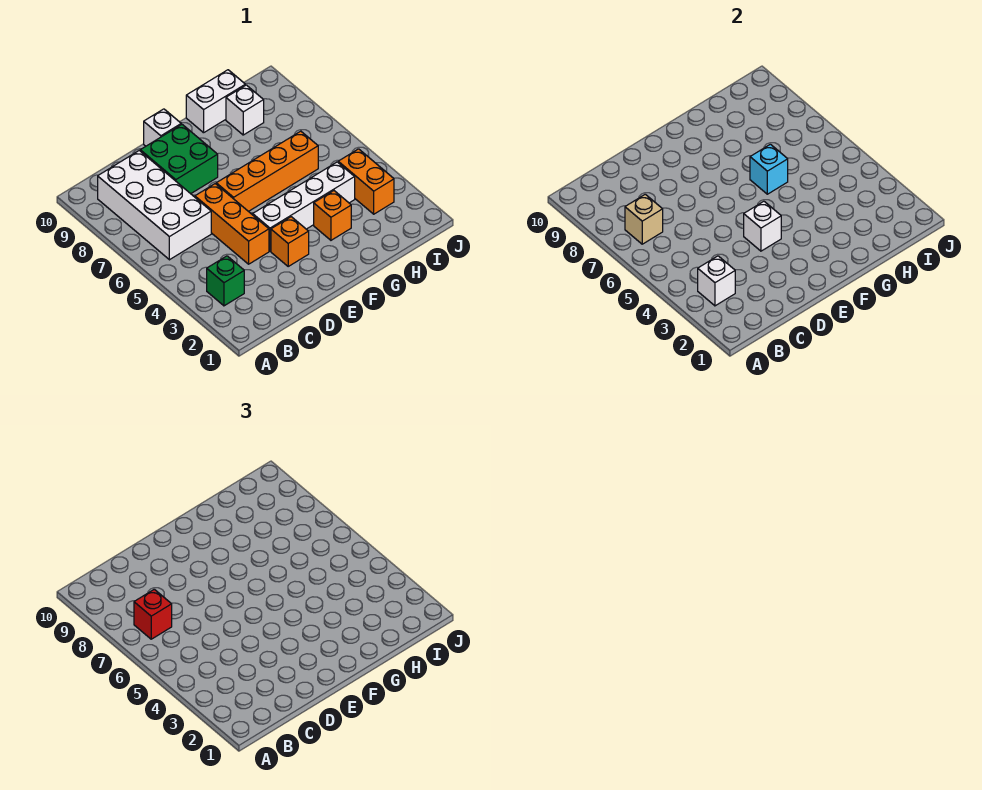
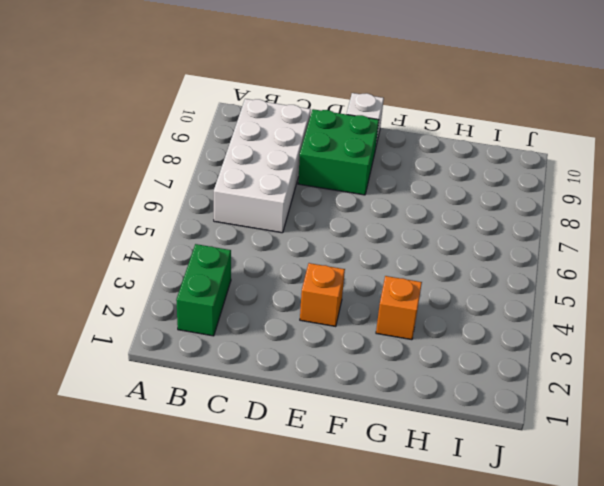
green 1x2 brick [176,244,231,336] -> green 1x1 brick [207,256,244,306]
none -> orange 1x3 brick [195,184,269,264]
none -> white 1x4 brick [253,162,355,251]
none -> orange 1x4 brick [216,131,318,212]

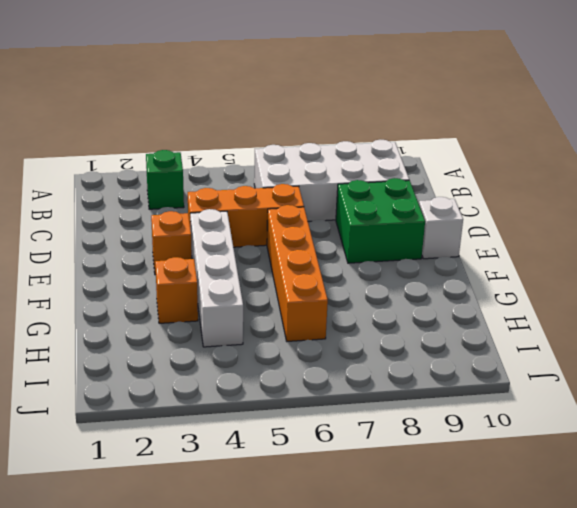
none -> white 1x2 brick [186,70,245,133]
none -> white 1x1 brick [226,85,264,135]
none -> orange 1x2 brick [338,149,394,214]

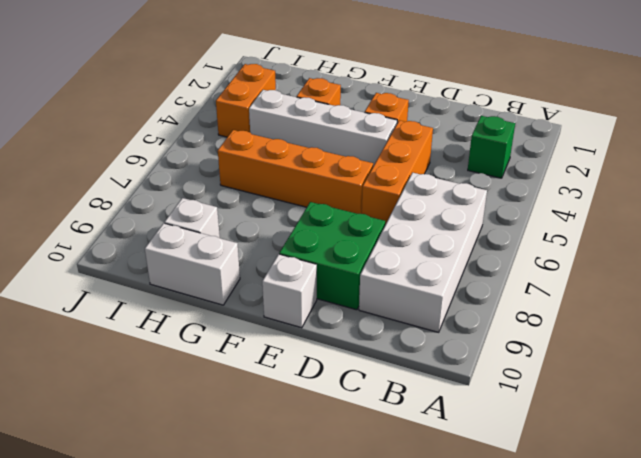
none -> white 1x1 brick [698,256,735,306]
none -> tan 1x1 brick [625,194,663,244]
none -> white 1x1 brick [744,201,781,251]

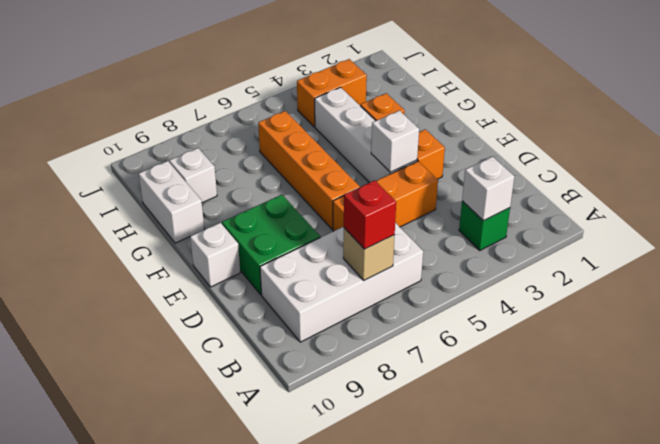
none -> cyan 1x1 brick [750,144,788,194]

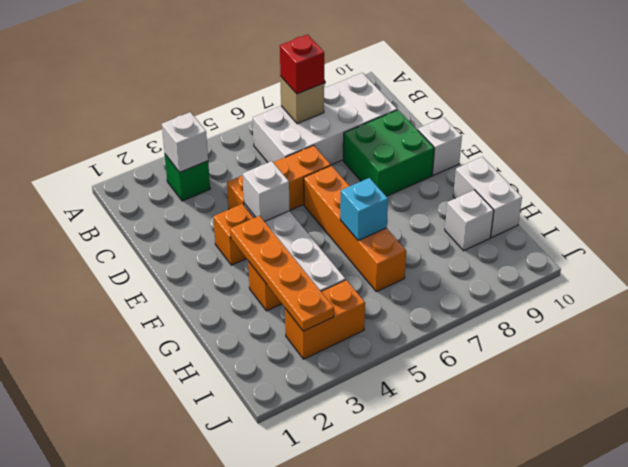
orange 1x4 plate [230,216,334,331] -> none

